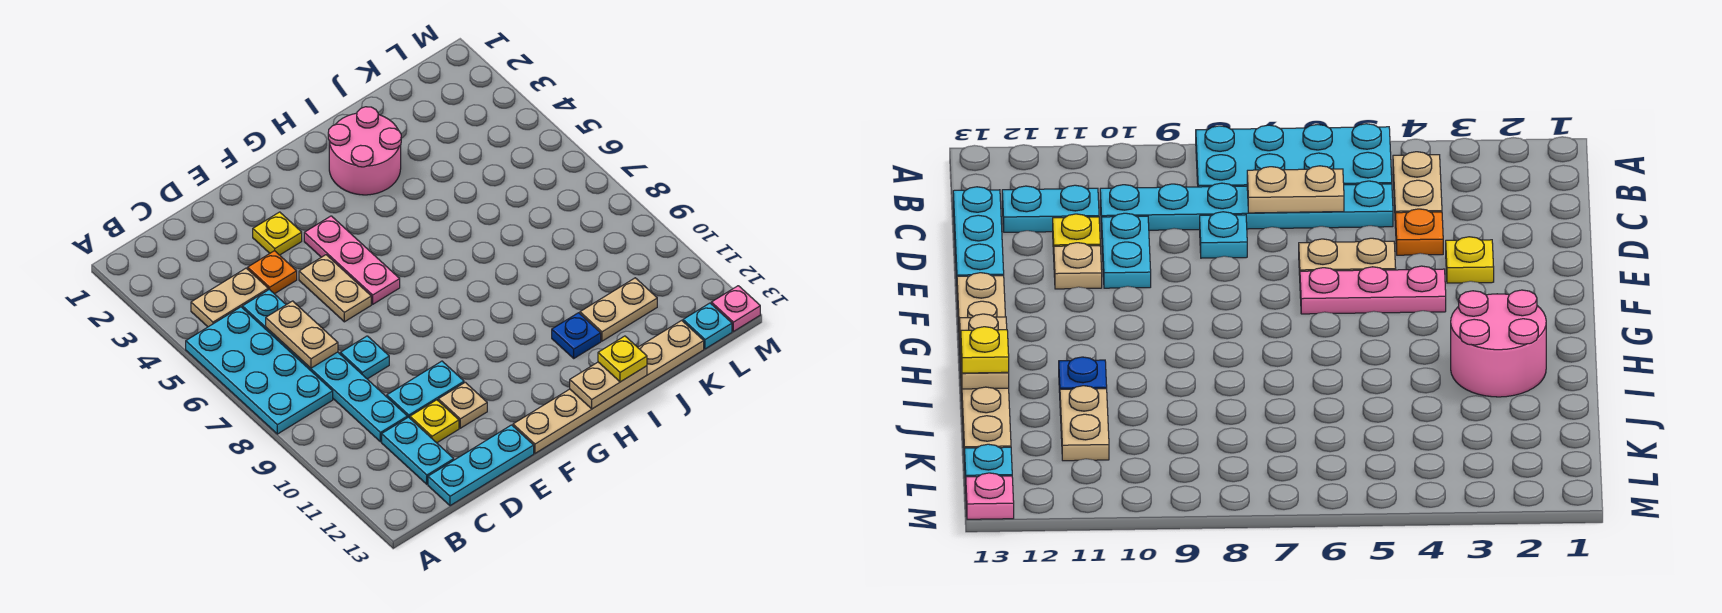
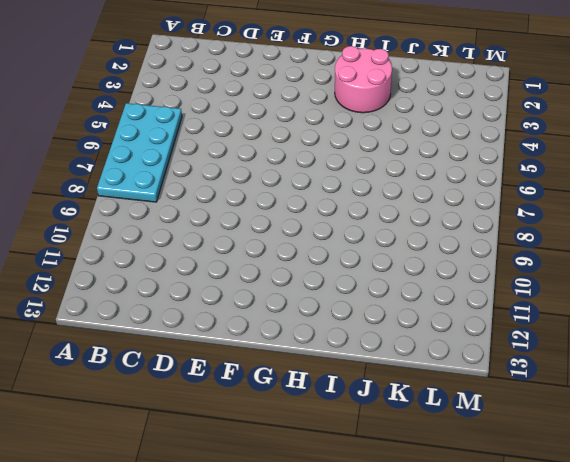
none -> tan 1x2 plate [191,268,268,327]
none -> cyan 1x6 plate [242,289,407,442]
none -> cyan 1x2 plate [382,417,454,484]

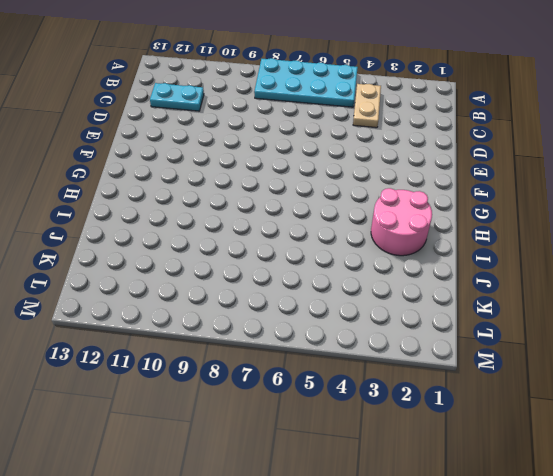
none -> cyan 1x6 plate [242,289,407,442]
none -> cyan 1x3 plate [428,425,534,506]
none -> orange 1x1 plate [248,251,297,294]

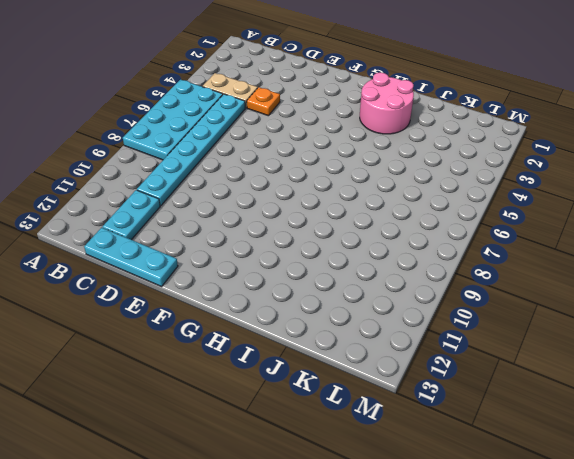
none -> cyan 1x1 plate [340,336,389,379]
none -> cyan 1x2 plate [387,361,464,418]
none -> yellow 1x1 plate [410,400,459,443]

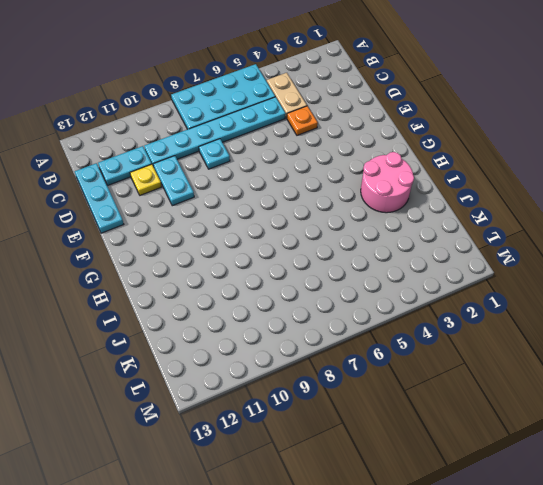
none -> yellow 1x1 plate [253,212,302,255]
none -> tan 1x2 plate [299,255,371,322]
none -> tan 1x1 plate [438,382,487,428]

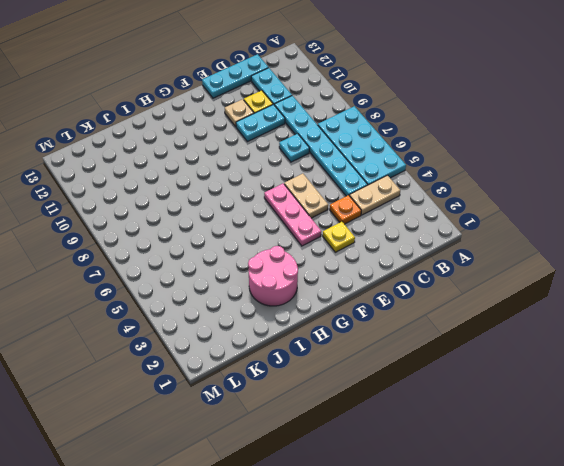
none -> tan 1x6 plate [513,320,704,453]
none -> blue 1x1 plate [552,313,601,358]
none -> tan 1x2 plate [580,278,657,341]

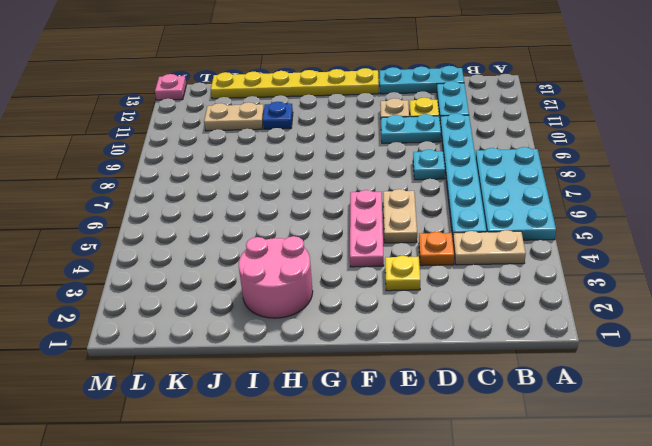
yellow 1x6 plate [211,68,379,99] -> tan 1x6 plate [513,320,704,453]
none -> cyan 1x1 plate [683,303,732,349]
none -> tan 1x2 plate [266,301,338,368]
none -> tan 1x2 plate [570,362,647,409]

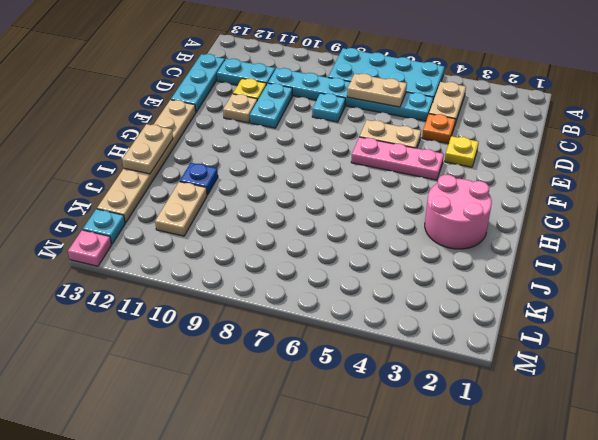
none -> yellow 1x1 plate [598,336,647,382]

